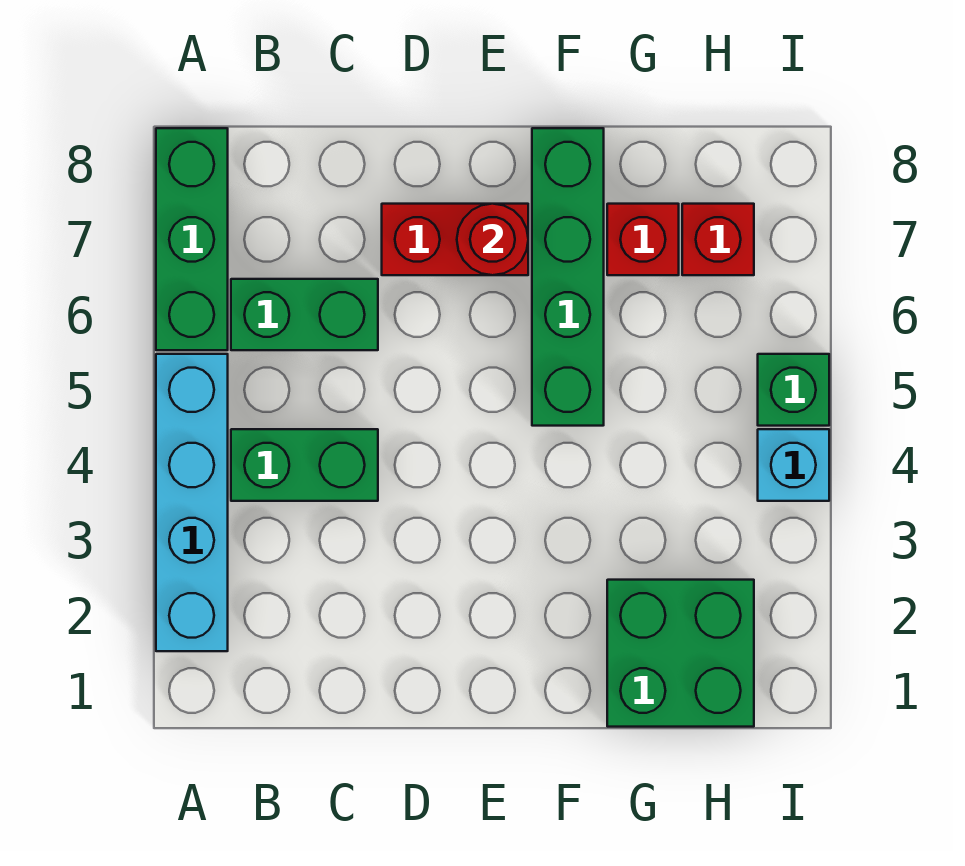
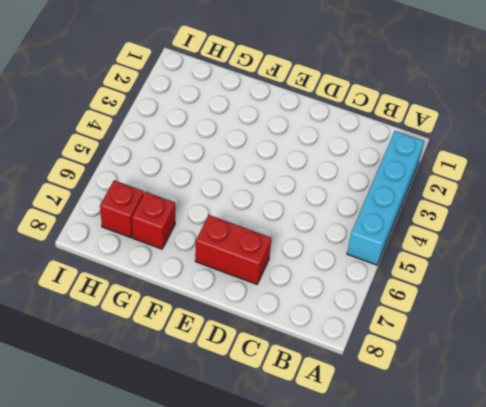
none -> green 1x3 brick [156,128,228,350]
none -> green 1x2 brick [231,429,378,501]
none -> green 1x2 brick [231,279,378,350]

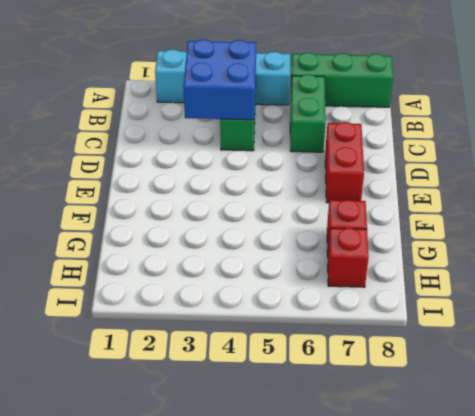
blue 2x2 brick [183,39,256,120] -> none
none -> green 1x4 brick [532,128,604,426]
none -> green 2x2 brick [607,580,754,727]
none -> cyan 1x1 brick [758,429,829,501]

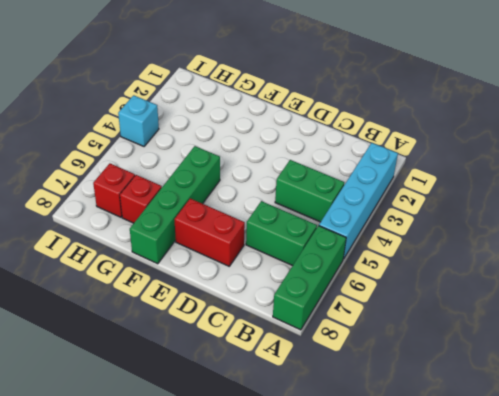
none -> green 2x2 brick [607,580,754,727]
none -> green 1x1 brick [758,354,829,426]
none -> red 1x1 round brick [457,204,528,275]

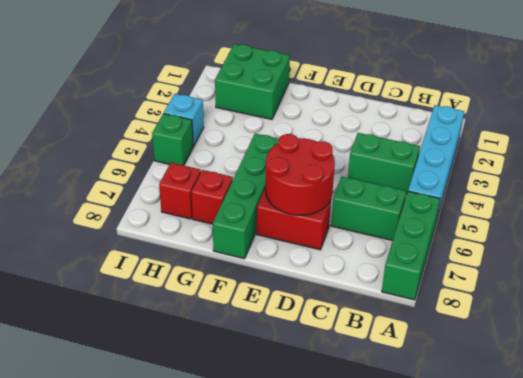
red 2x2 round brick [265,134,335,215] -> red 1x1 round brick [457,204,528,275]

